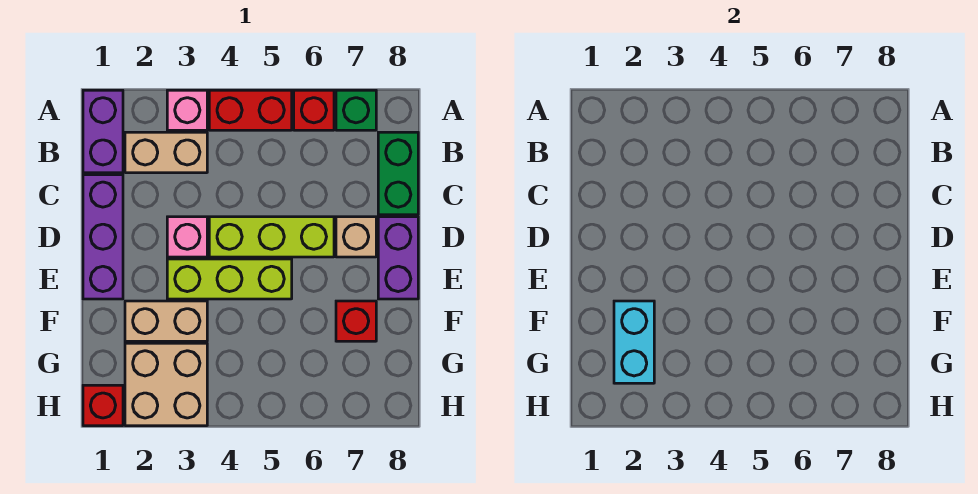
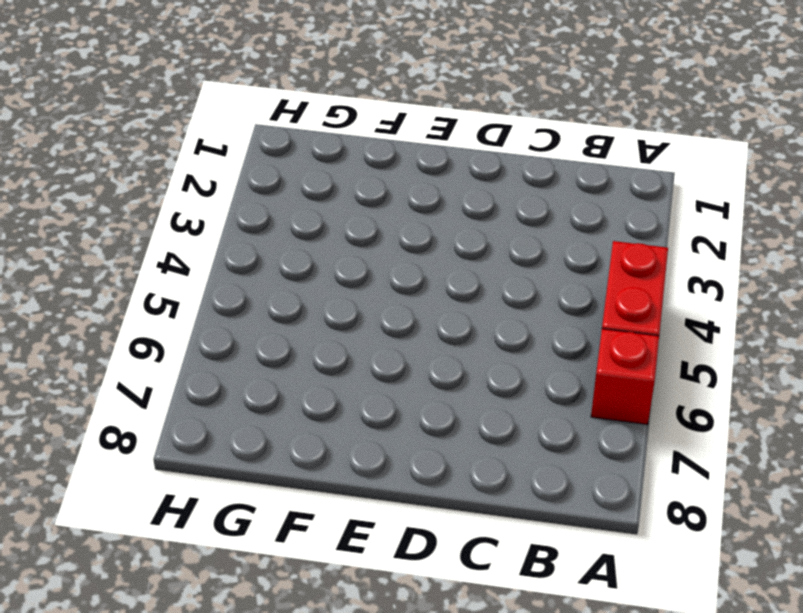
none -> purple 1x2 brick [83,90,123,173]
none -> pink 1x1 brick [167,90,207,130]
none -> green 1x1 brick [336,90,376,130]

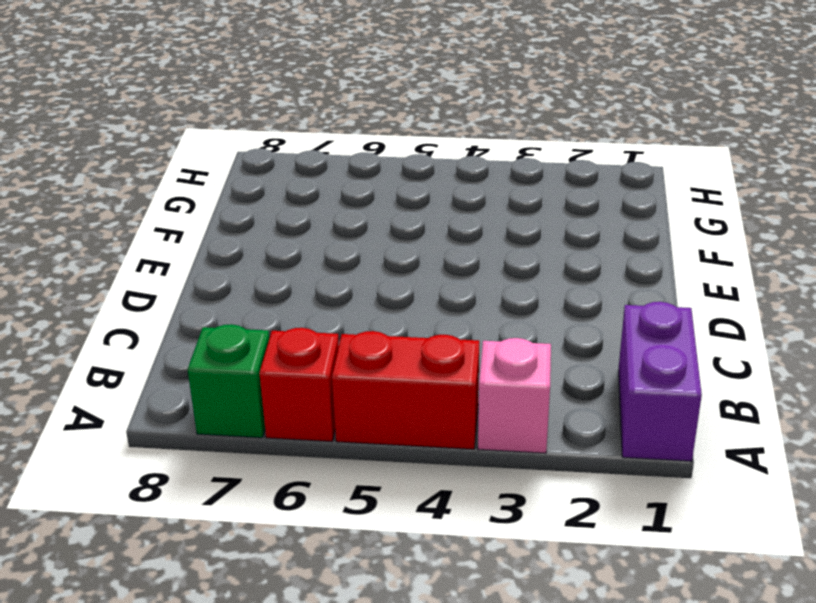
none -> tan 1x2 brick [125,132,207,173]
none -> green 1x2 brick [378,132,418,215]
none -> purple 1x3 brick [83,175,123,299]

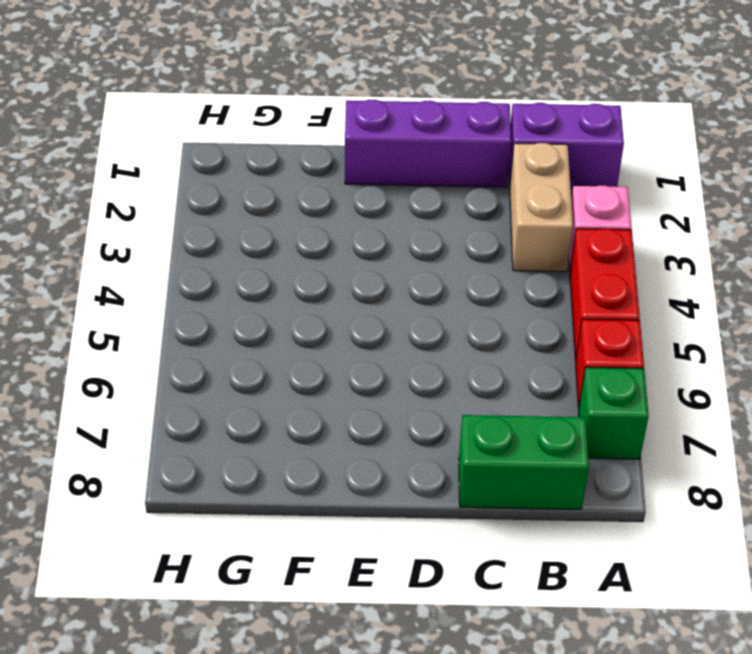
none -> pink 1x1 brick [167,217,207,257]
none -> lime 1x3 brick [209,217,334,257]
none -> tan 1x1 brick [336,217,376,257]

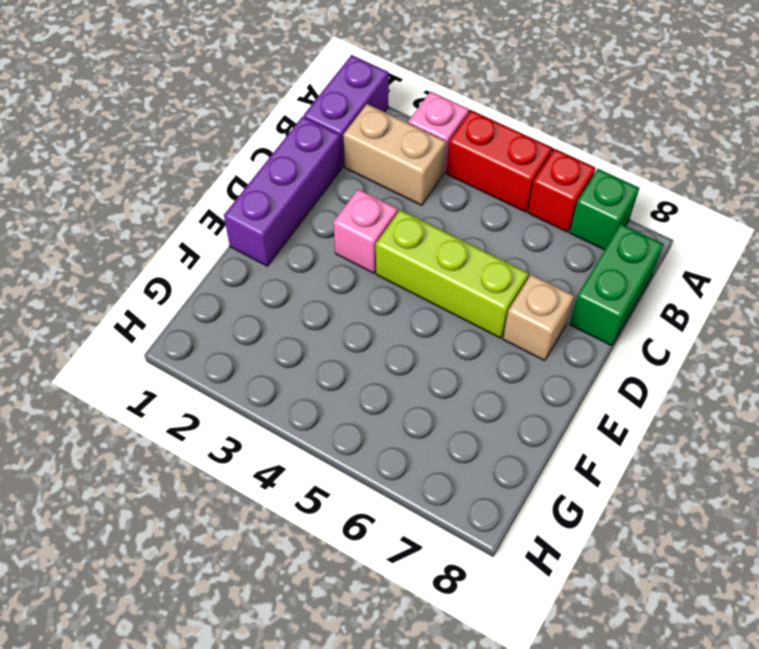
none -> purple 1x2 brick [378,217,418,299]
none -> lime 1x3 brick [167,259,292,299]
none -> tan 1x2 brick [125,301,207,341]

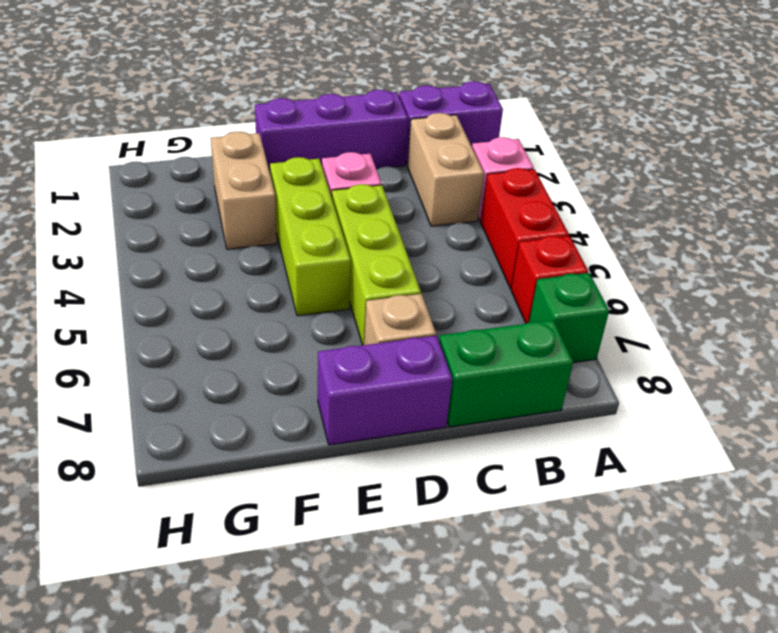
none -> red 1x1 brick [336,301,376,341]
none -> tan 2x2 brick [125,343,207,426]
none -> red 1x1 brick [83,385,123,426]

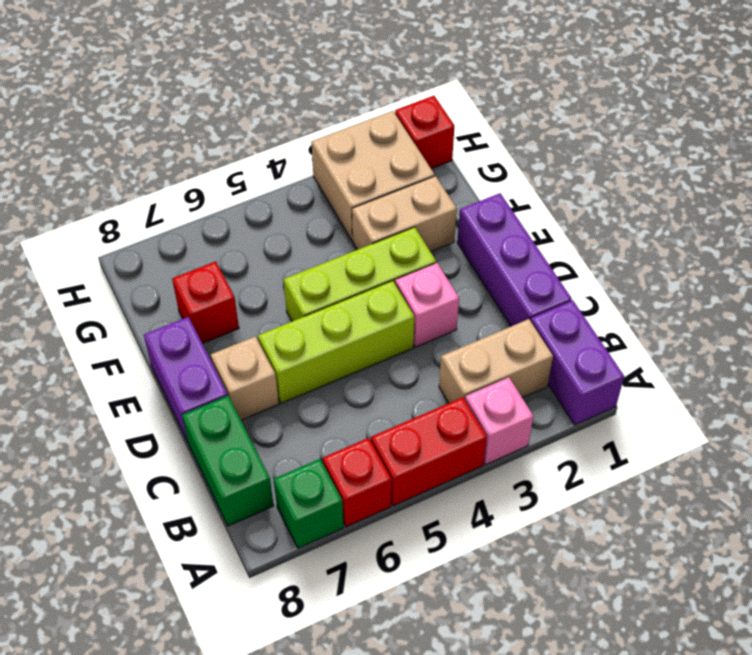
none -> cyan 1x2 brick [614,301,654,383]

